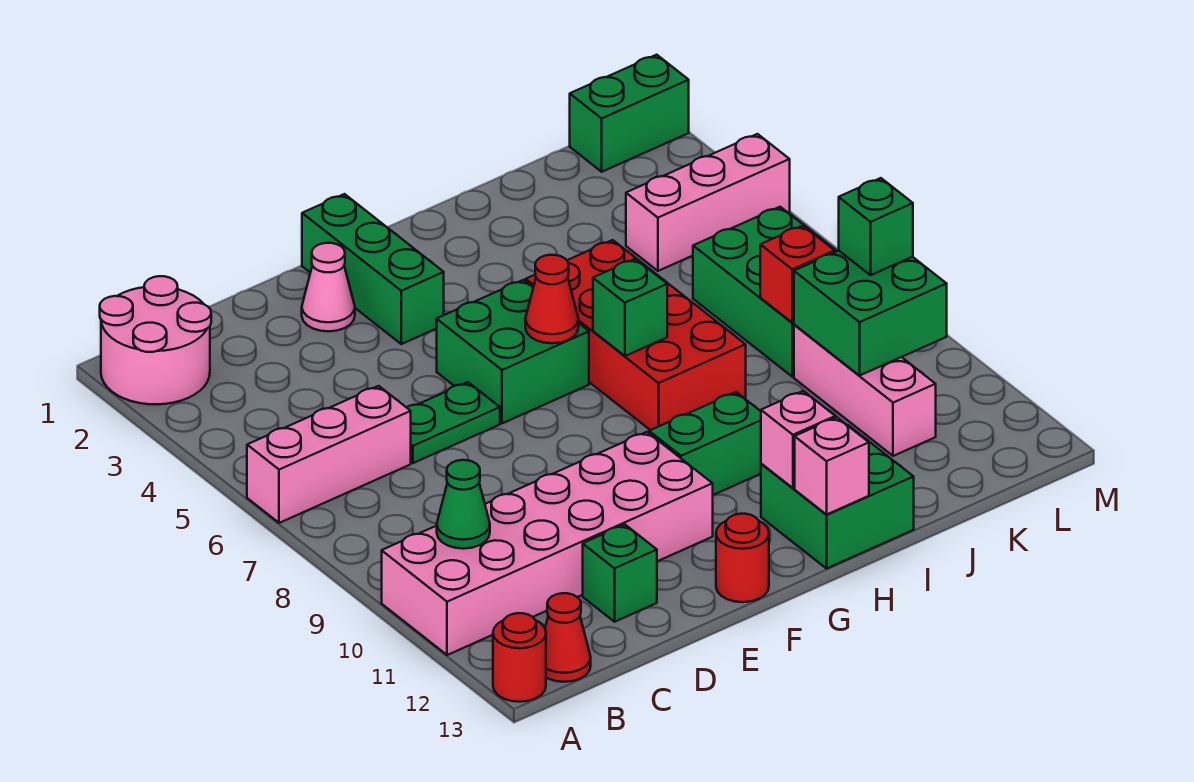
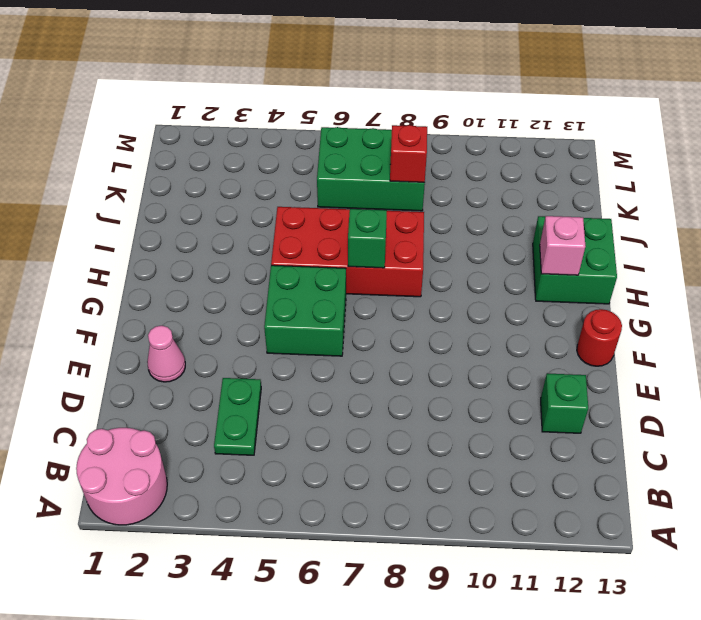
green 1x2 plate [214,378,261,455] -> green 1x2 plate moved to [407,382,500,463]
none -> pink 1x3 brick [247,386,411,523]
none -> pink 2x6 brick [382,432,713,655]
none -> red 1x1 round brick [493,613,546,702]

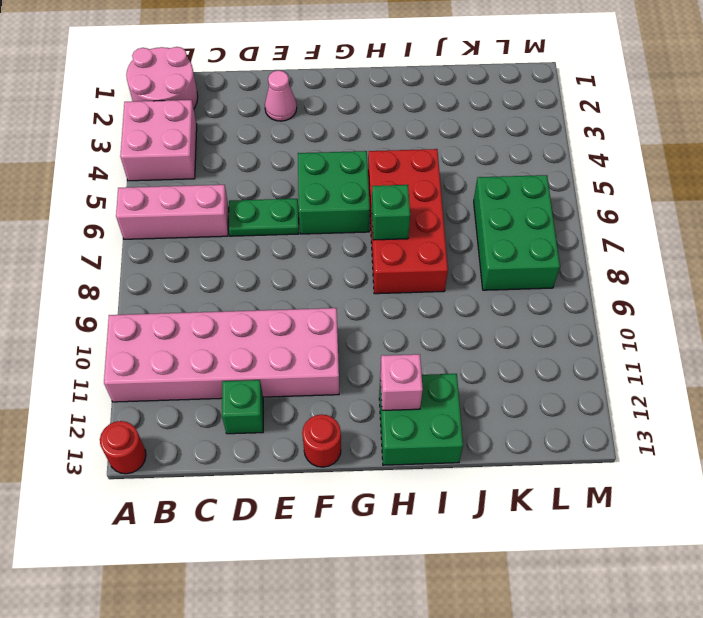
pink 2x2 brick [120,100,197,181] -> none
none -> red 1x1 cone [545,593,591,682]
none -> green 1x3 brick [302,194,444,344]
none -> green 1x2 brick [649,392,761,495]

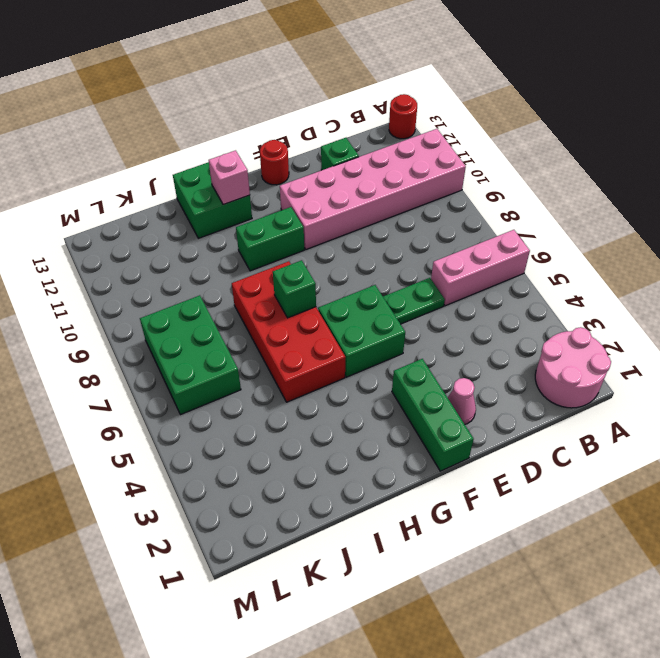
none -> red 1x1 cone [545,593,591,682]
none -> pink 1x3 brick [626,134,790,271]
none -> pink 1x3 brick [794,325,936,456]

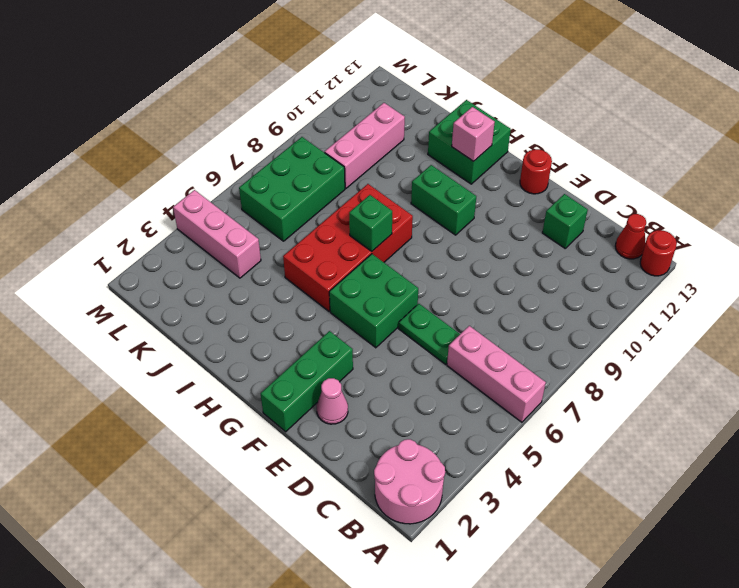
none -> pink 2x6 brick [382,432,713,655]
none -> green 1x2 brick [570,55,689,172]
none -> green 1x1 cone [437,460,490,549]

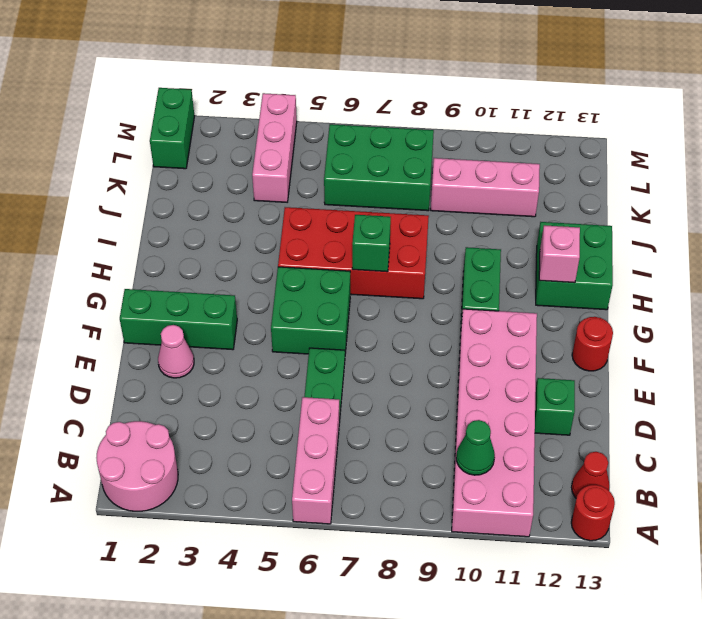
none -> red 1x1 cone [525,255,579,343]
none -> pink 1x1 brick [795,417,869,514]
none -> red 1x1 brick [760,225,835,323]

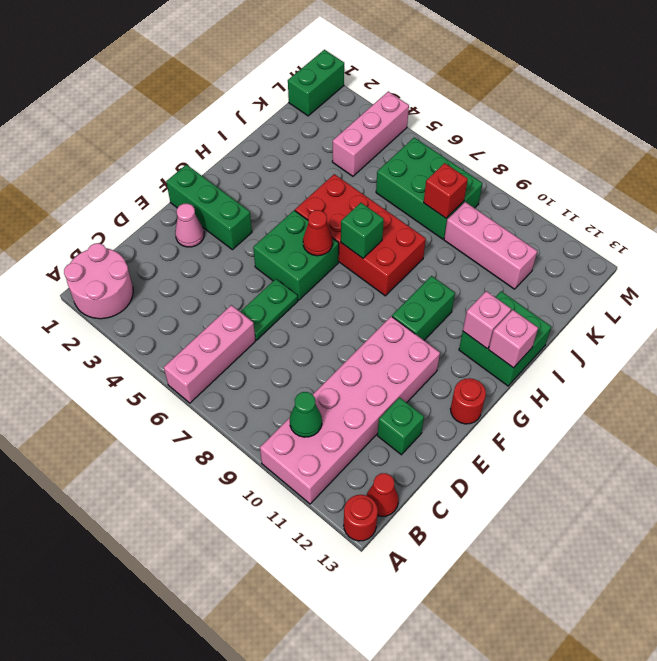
none -> green 2x2 brick [794,251,947,375]
none -> green 1x1 brick [839,178,913,275]

